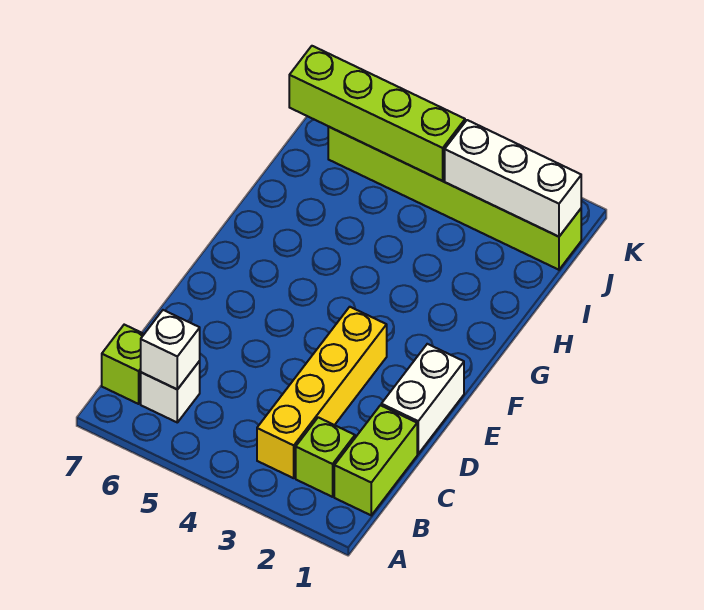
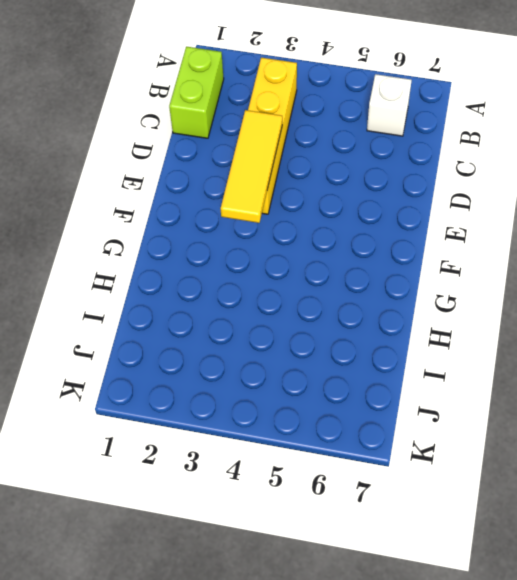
yellow 1x3 tile [221,110,282,223] -> none
none -> lime 1x1 brick [296,417,355,497]
none -> lime 1x1 brick [102,325,144,404]

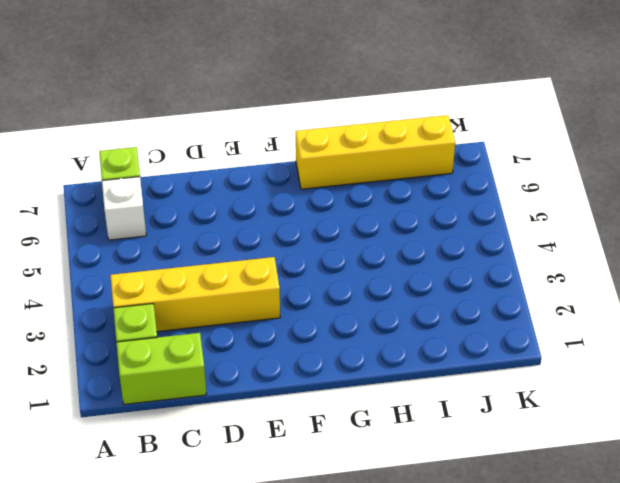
yellow 1x4 brick [296,115,455,189] -> none
none -> white 1x2 brick [381,344,464,454]
none -> lime 1x6 brick [328,127,581,270]

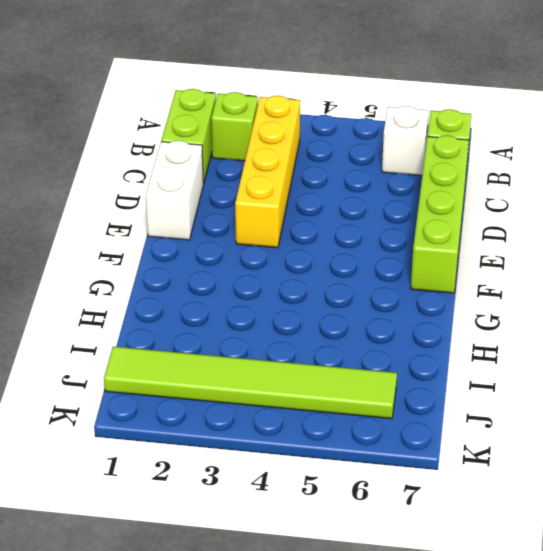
lime 1x4 brick [411,135,469,293] -> lime 1x4 brick turned to [289,46,465,181]
lime 1x6 tile [104,347,397,419] -> lime 1x6 brick [328,127,581,270]
none -> white 1x1 brick [141,310,200,389]
none -> white 1x3 brick [445,120,581,237]

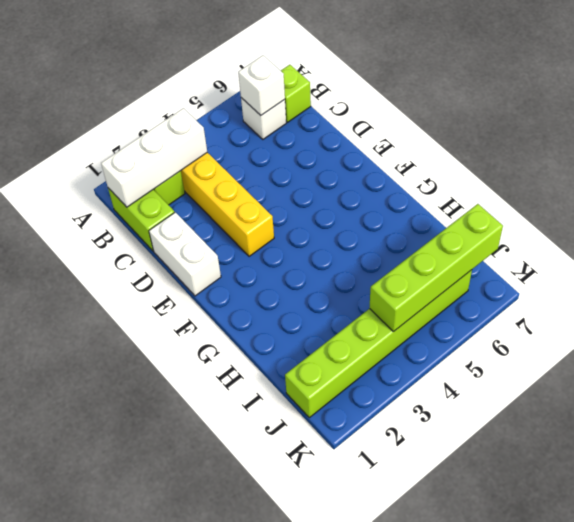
white 1x3 brick [101,108,207,207] -> white 1x3 brick moved to [445,120,581,237]

